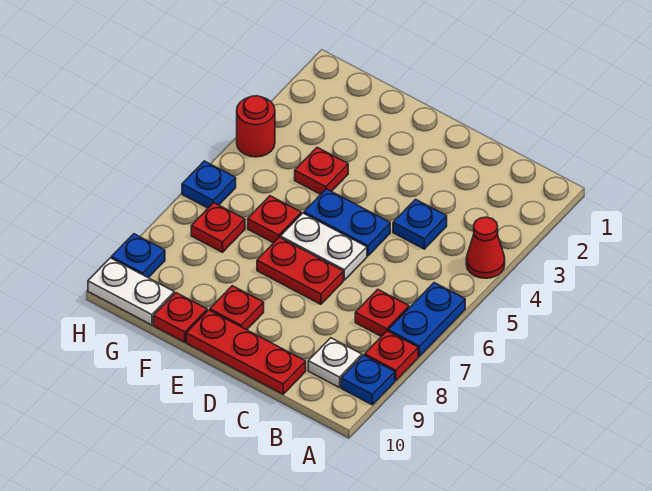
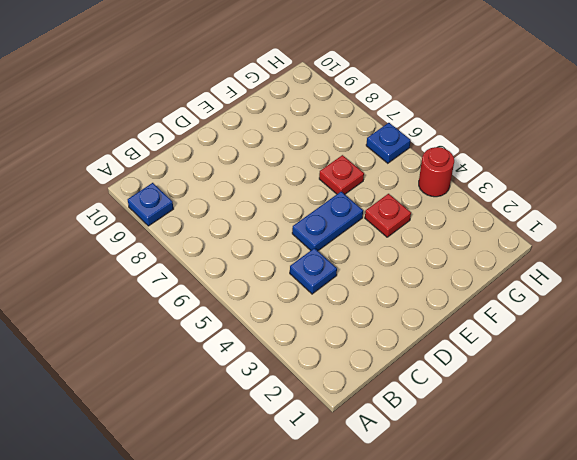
none -> red 1x1 cone [466,217,505,278]
none -> blue 1x2 plate [388,283,465,356]
none -> red 1x1 plate [365,331,418,381]

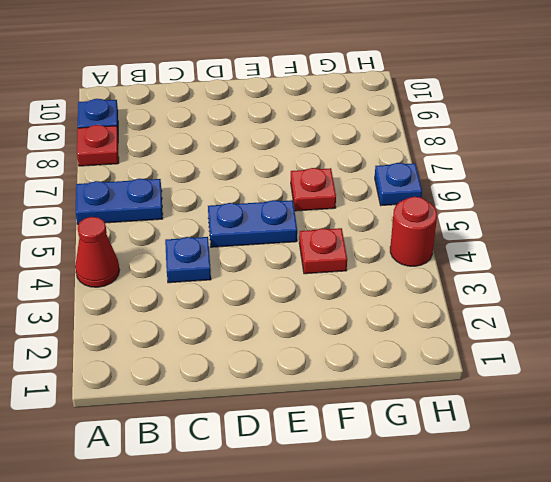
blue 1x2 plate [76,179,163,225] -> blue 1x2 plate turned to [388,283,465,356]
none -> red 1x1 plate [355,289,409,336]
none -> white 1x1 plate [308,338,362,388]
none -> red 1x3 plate [186,310,306,394]

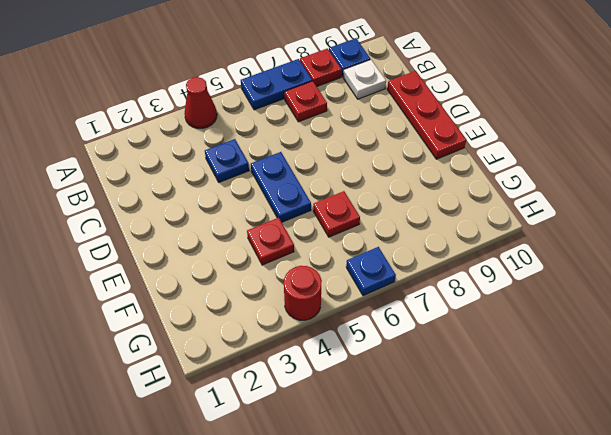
none -> white 1x2 plate [280,213,367,280]
none -> red 1x2 plate [257,237,343,304]
none -> red 1x1 plate [210,286,264,330]

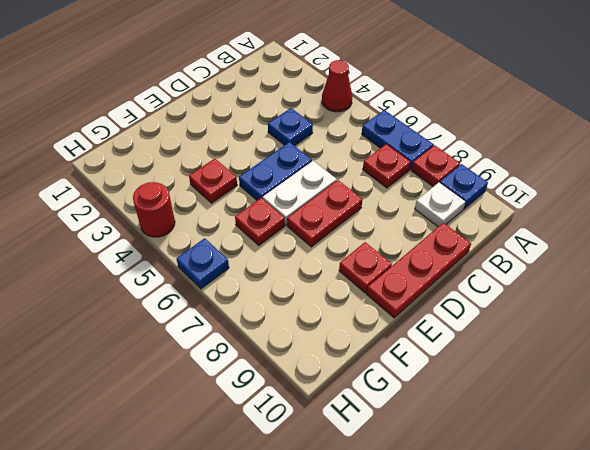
none -> red 1x1 plate [154,293,207,342]
none -> red 1x1 plate [191,203,245,252]
none -> white 1x2 plate [88,258,174,325]

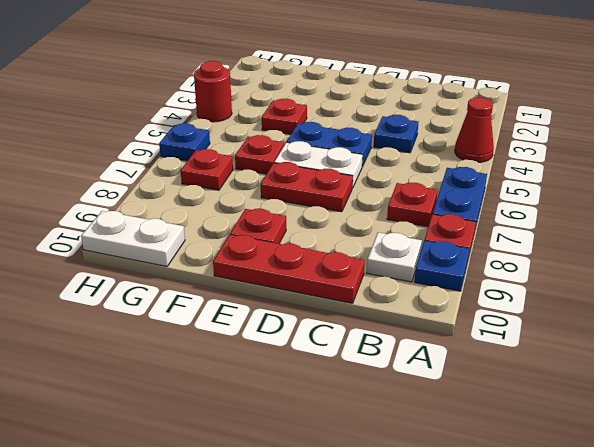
none -> red 1x1 plate [154,293,207,342]
none -> blue 1x1 plate [111,234,165,278]

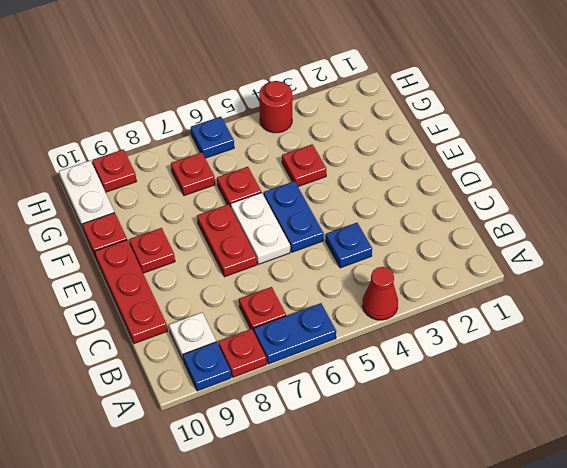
red 1x1 plate [92,149,136,192] -> blue 1x1 plate [111,234,165,278]

